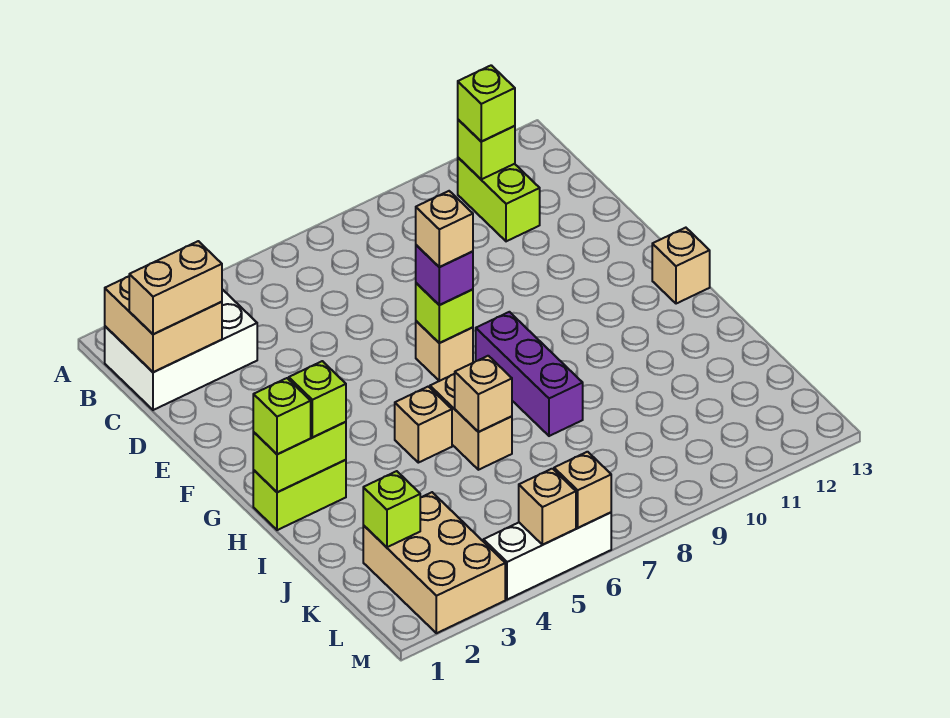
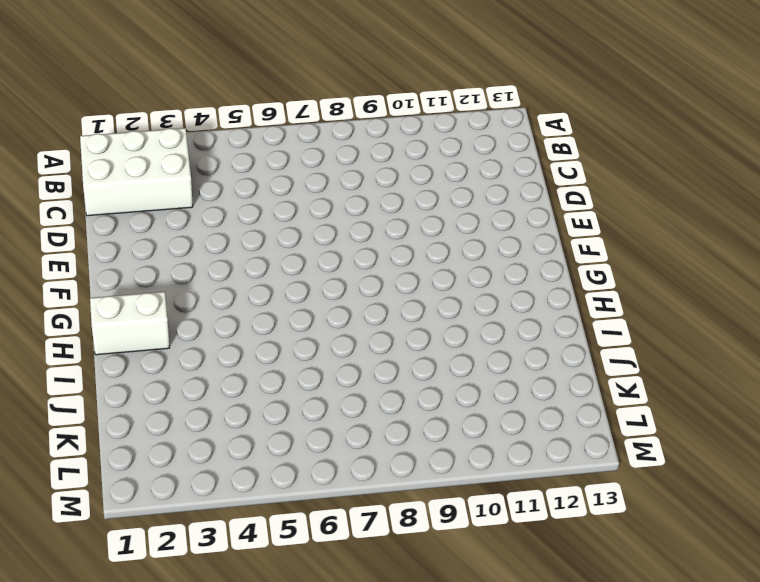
white 1x2 brick [90,292,170,355] -> lime 1x2 brick [253,460,346,530]
none -> lime 1x2 brick [458,158,540,241]
none -> tan 1x1 brick [416,321,473,381]
none -> purple 1x3 brick [476,312,583,436]

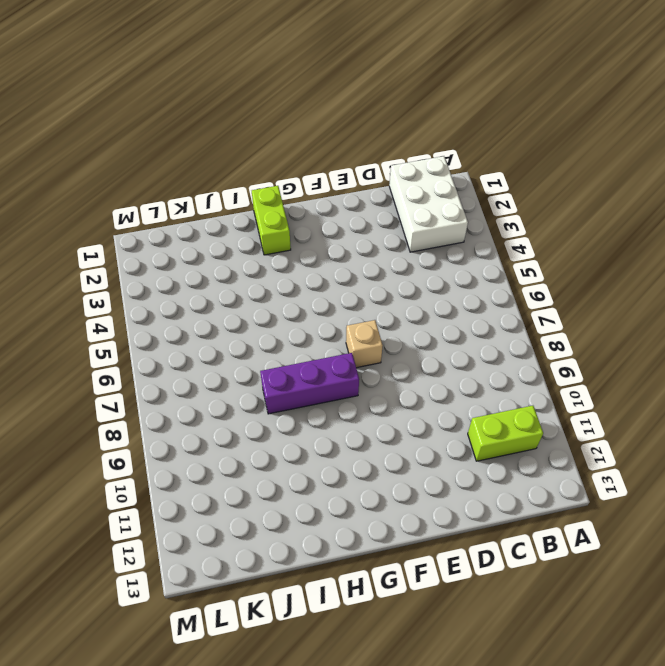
none -> tan 1x1 brick [652,228,710,304]
none -> tan 1x1 brick [395,387,452,463]
none -> tan 1x2 brick [430,374,512,470]

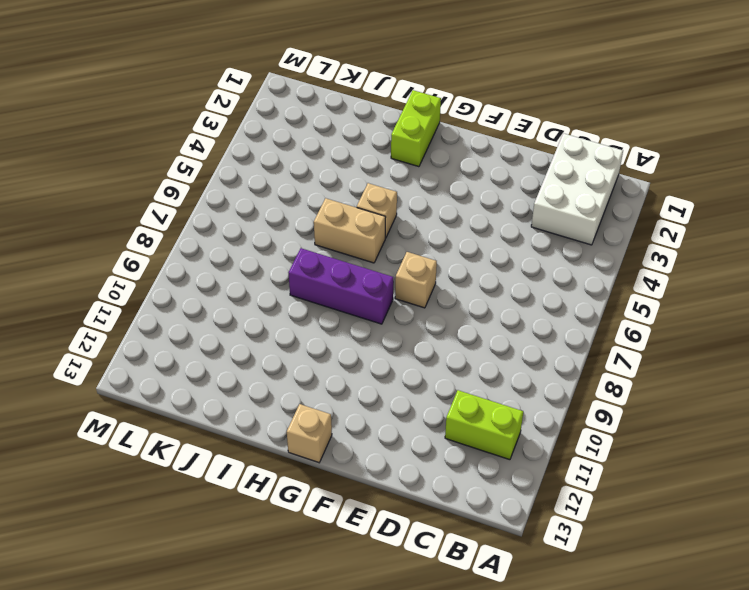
none -> tan 2x3 brick [363,492,505,633]
none -> white 1x3 brick [483,513,611,600]
none -> tan 2x2 brick [105,277,222,372]

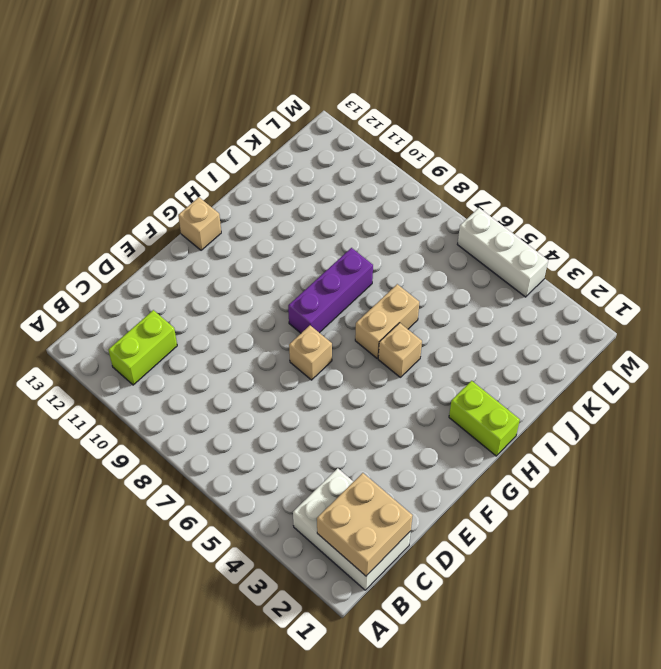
none -> tan 2x3 brick [363,492,505,633]
none -> lime 1x1 brick [458,120,515,179]
none -> lime 1x1 brick [416,283,473,343]

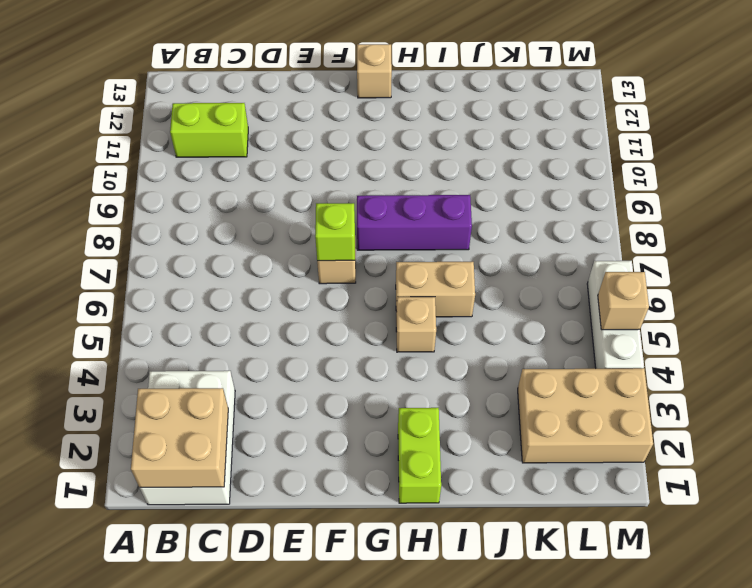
none -> lime 1x1 brick [458,120,515,179]
none -> lime 1x2 brick [253,422,346,492]
none -> tan 1x1 brick [455,356,512,432]

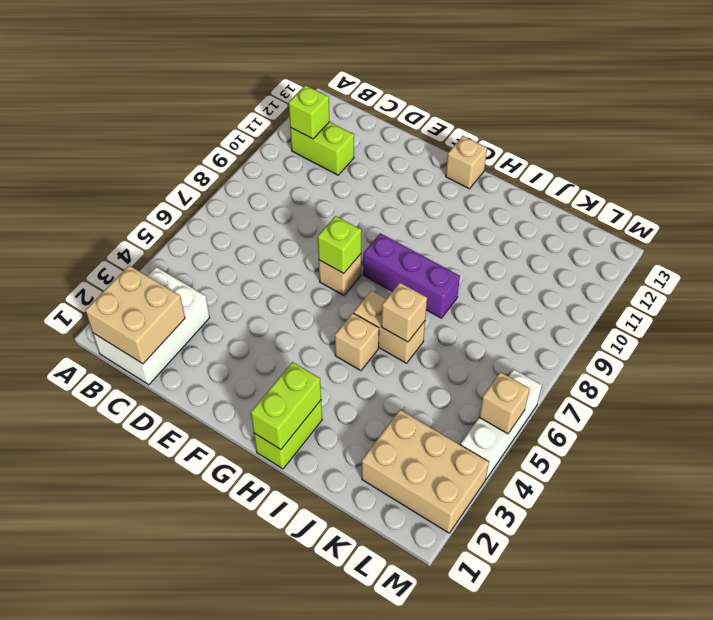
none -> lime 1x1 brick [363,471,420,547]
none -> tan 1x1 brick [554,452,611,528]
none -> lime 1x1 brick [458,65,515,142]

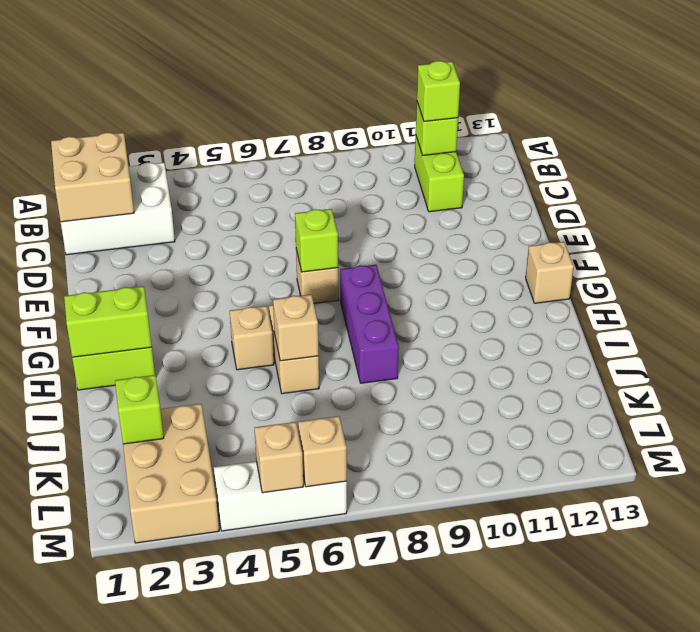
none -> tan 1x2 brick [129,241,222,334]
none -> purple 1x1 brick [416,245,473,305]
none -> lime 1x1 brick [253,378,311,454]

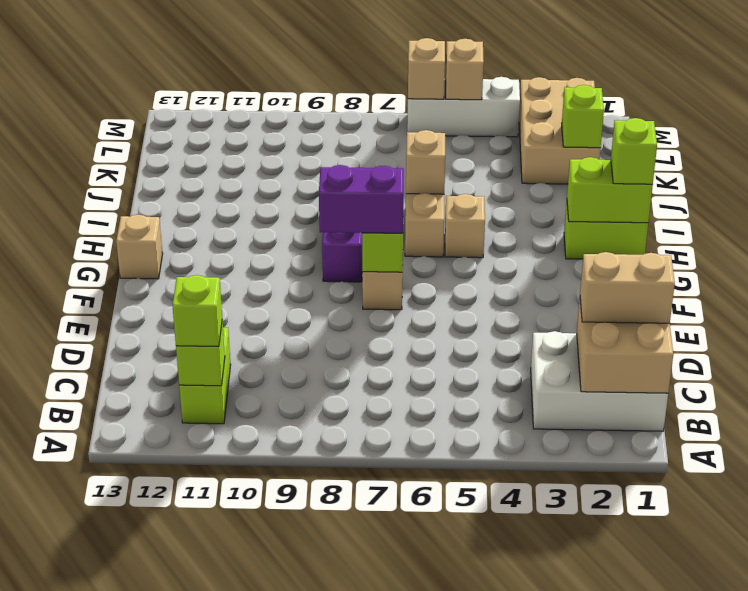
purple 1x2 brick [319,165,404,233] -> purple 1x1 brick [416,245,473,305]
none -> lime 1x1 brick [289,361,346,437]
none -> tan 1x1 brick [416,191,473,267]

